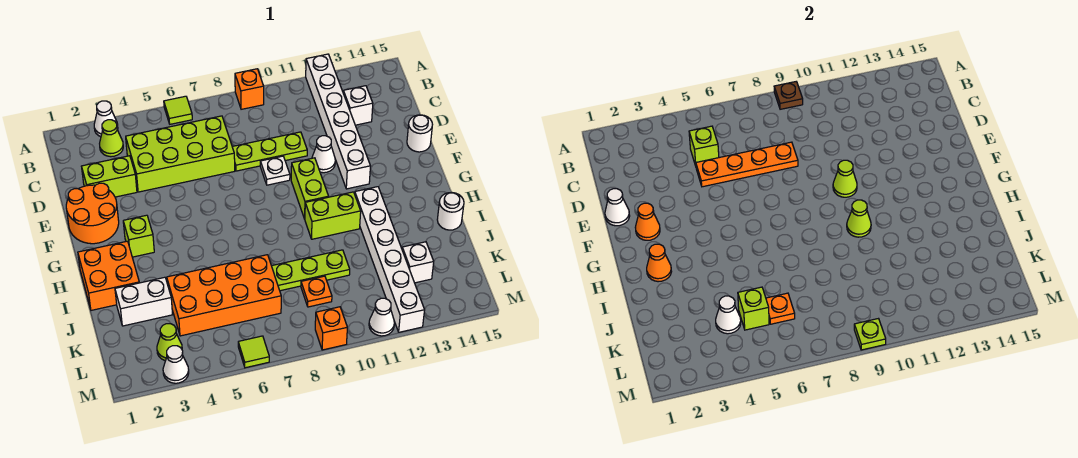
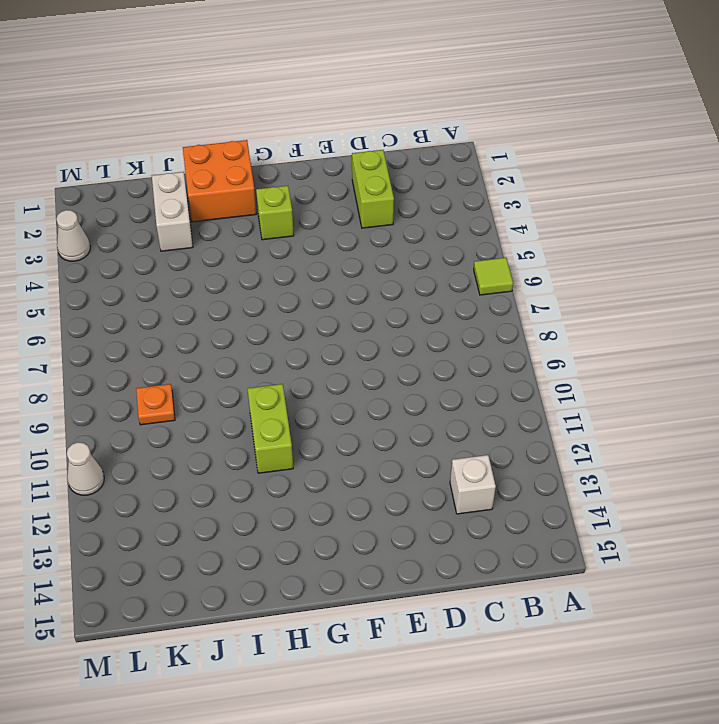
none -> white 1x1 cone [94,101,118,137]
none -> orange 1x1 brick [235,69,264,109]
none -> white 1x6 brick [306,54,370,189]
none -> lime 1x1 cone [100,120,123,157]

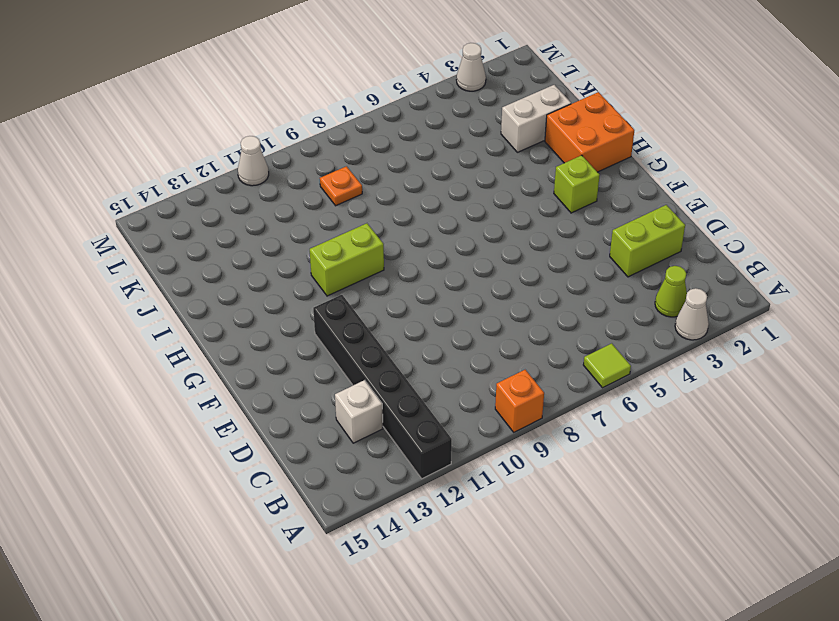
black 1x6 brick [313,295,452,479] -> white 1x6 brick [306,54,370,189]
none -> lime 2x4 brick [126,116,235,192]
none -> lime 1x3 plate [232,132,307,171]
none -> orange 2x2 round brick [66,183,119,244]
none -> white 1x1 plate [260,156,290,185]

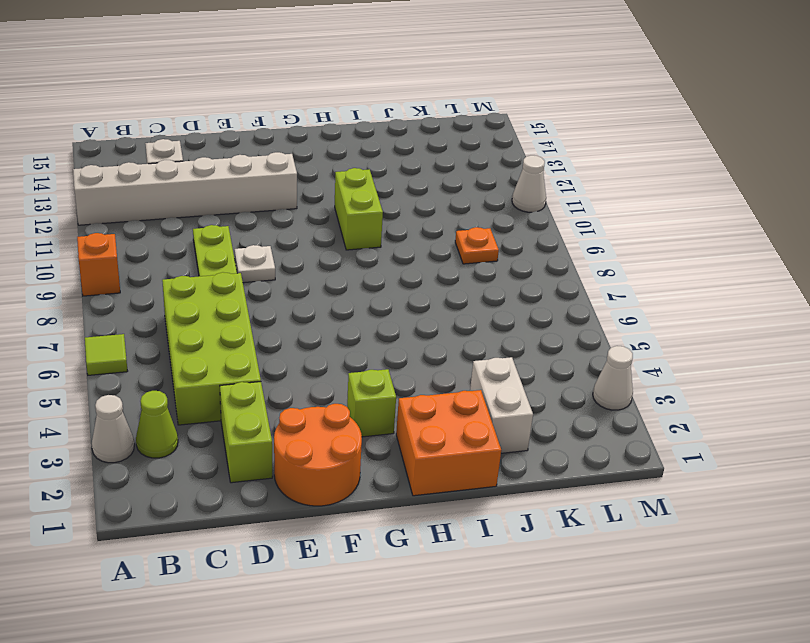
none -> white 1x1 cone [312,136,335,173]
none -> white 1x1 round brick [407,115,433,152]
none -> lime 1x2 brick [291,158,329,219]
none -> white 1x6 brick [355,187,425,332]

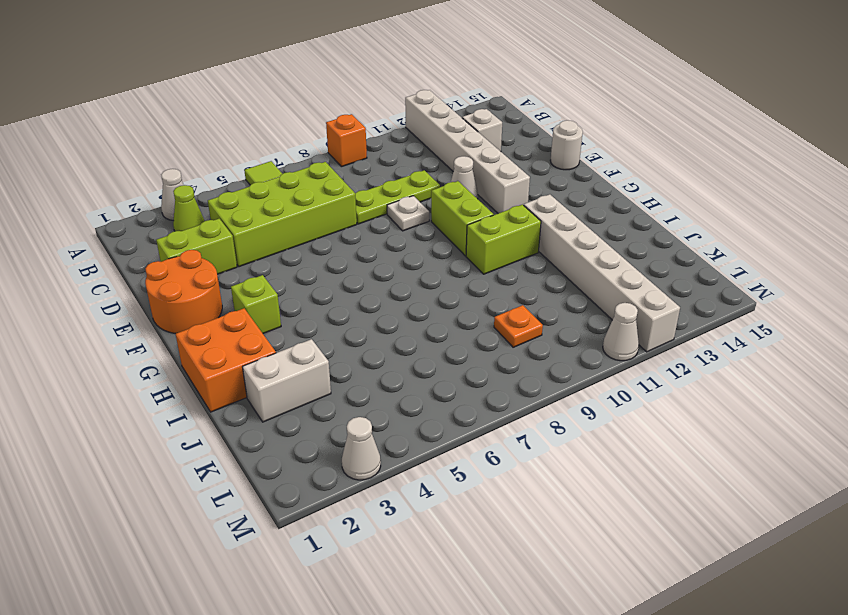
none -> white 1x1 round brick [437,192,464,230]
none -> orange 2x4 brick [167,255,281,336]
none -> lime 1x3 plate [272,250,350,291]
none -> white 1x1 brick [402,242,434,283]

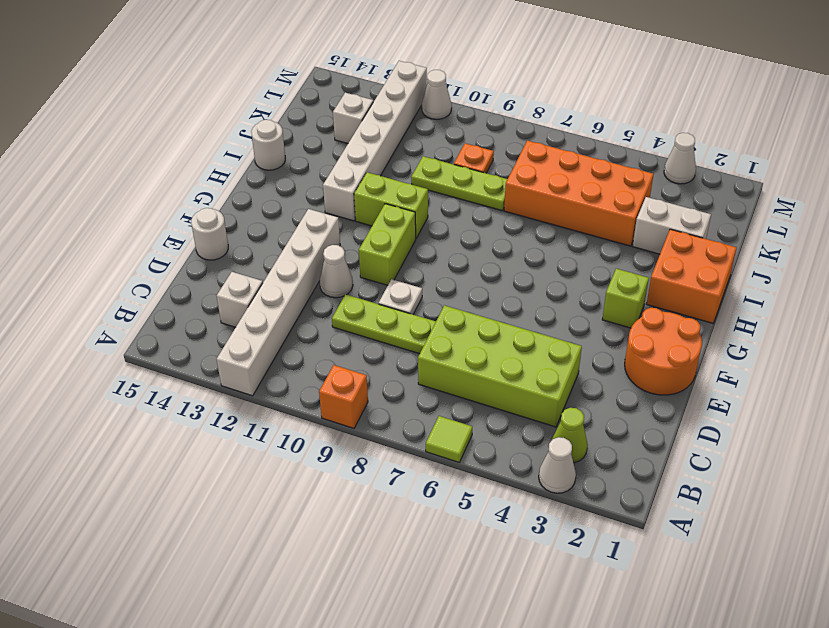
none -> lime 1x2 brick [81,156,137,197]
none -> lime 1x1 cone [157,324,182,361]
none -> lime 1x1 tile [238,336,269,368]
none -> orange 1x1 brick [315,307,347,350]

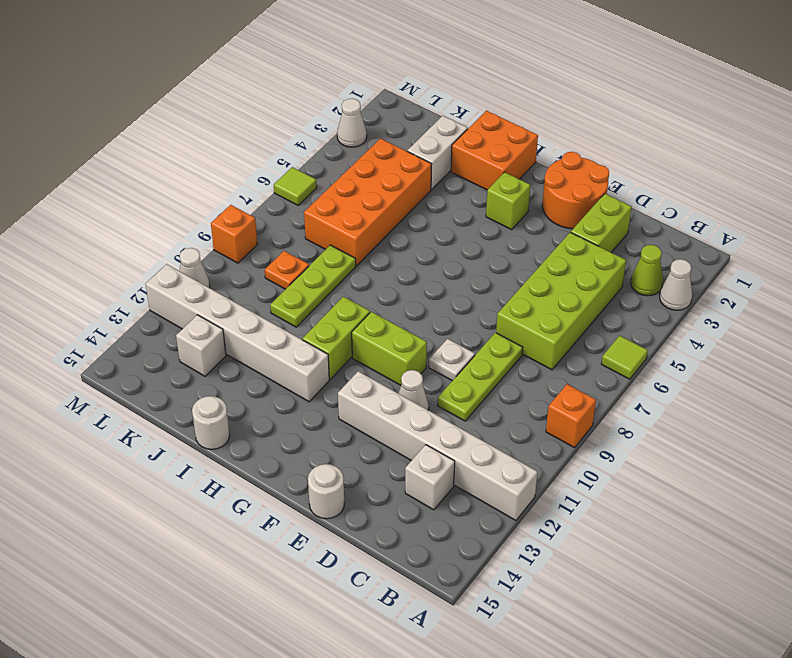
none -> lime 1x1 cone [157,324,182,361]
none -> brown 1x1 plate [774,82,803,109]
none -> lime 1x1 brick [689,126,719,166]
none -> orange 1x4 plate [696,142,798,187]

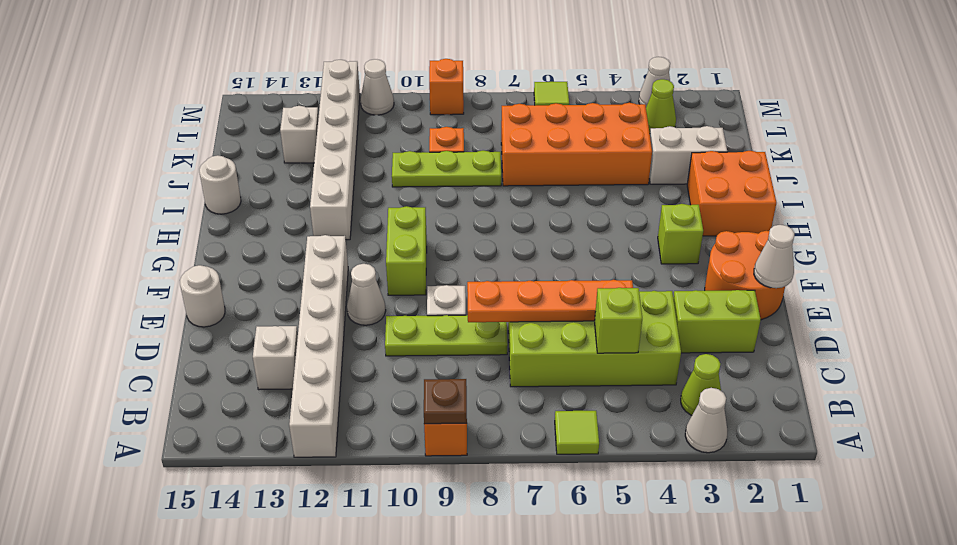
none -> lime 1x2 brick [305,192,361,239]
none -> orange 1x1 cone [635,203,660,240]
none -> lime 1x1 cone [833,160,857,197]
none -> orange 1x1 cone [647,244,672,282]

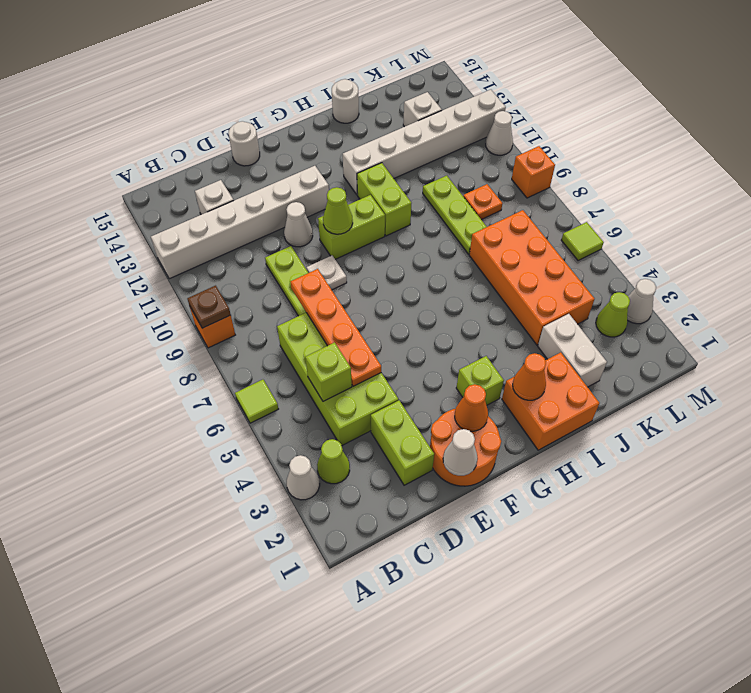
none -> lime 1x1 cone [847,200,871,237]
none -> white 1x1 cone [716,296,741,334]
none -> lime 1x1 brick [738,287,769,330]
none -> orange 1x1 plate [766,293,795,324]

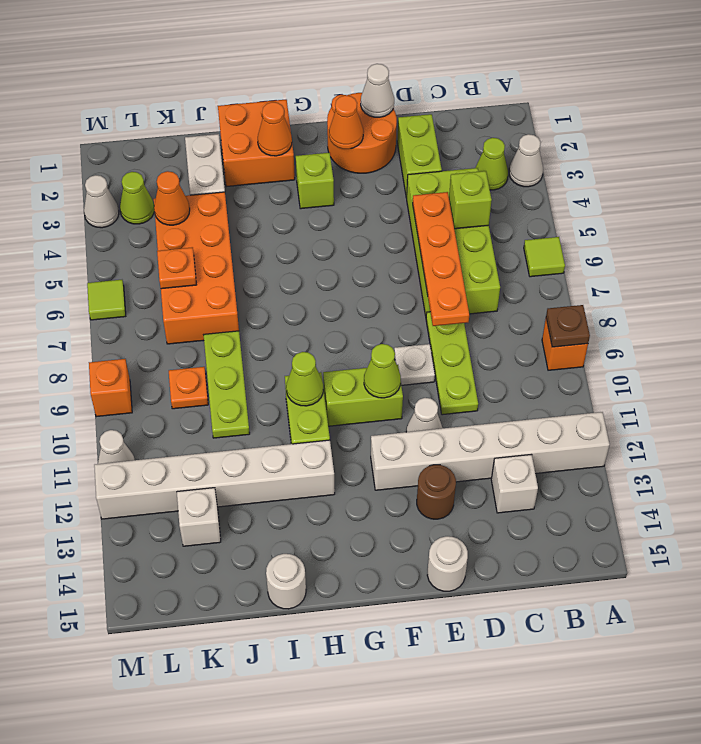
brown 1x1 round brick [417,465,456,519] -> none
orange 1x1 cone [154,171,190,225] -> white 1x1 cone [716,296,741,334]
none -> lime 1x1 brick [738,287,769,330]
none -> lime 1x1 plate [854,319,886,350]

